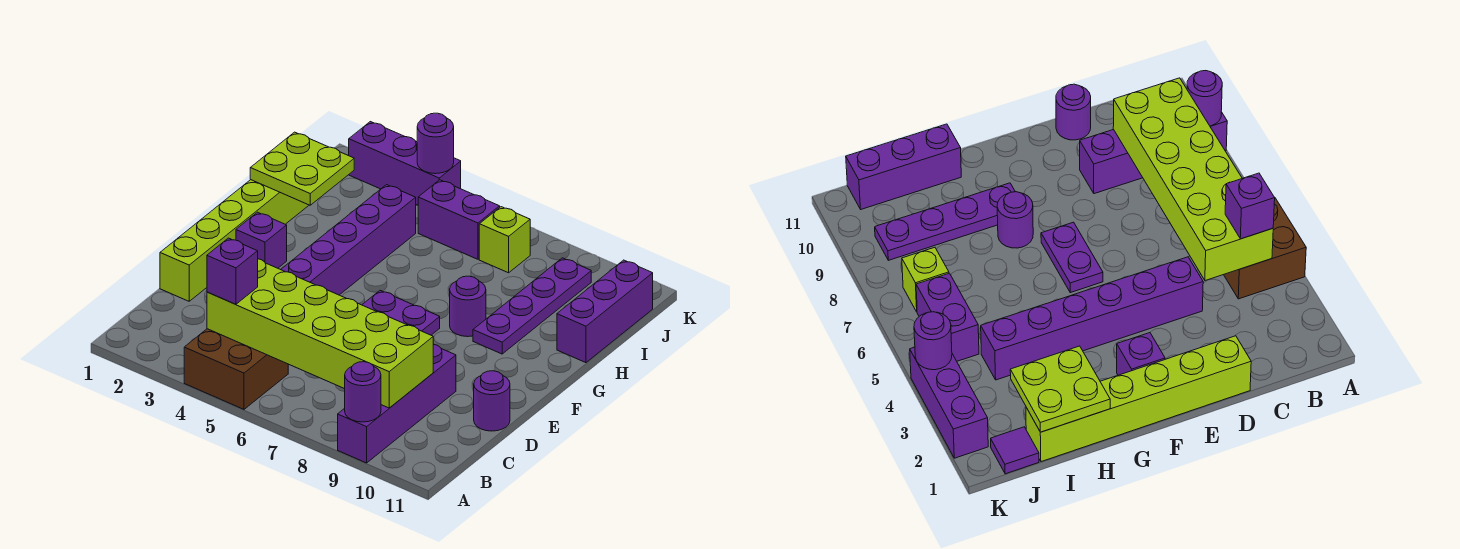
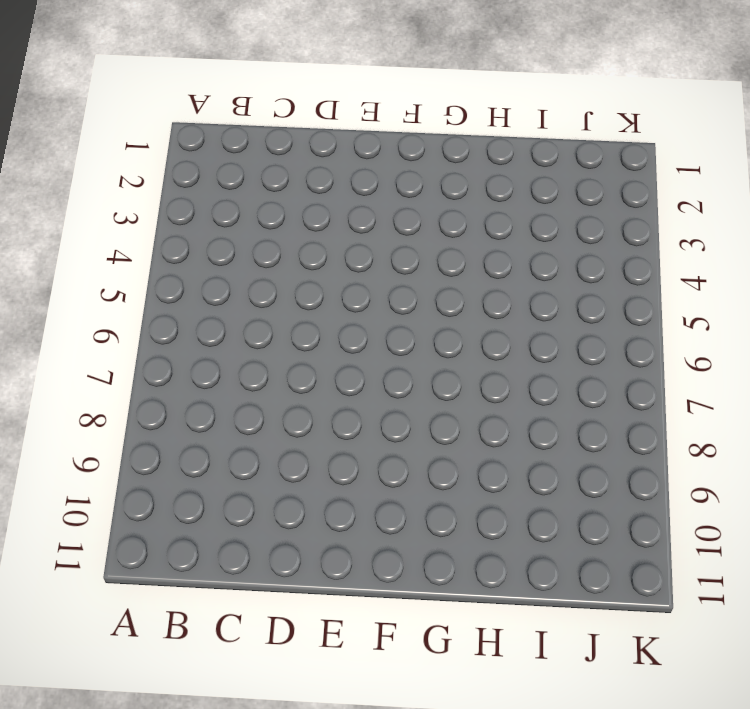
none -> brown 2x2 brick [184,329,289,409]
none -> purple 1x4 brick [338,344,456,463]
none -> lime 1x6 brick [160,180,309,301]

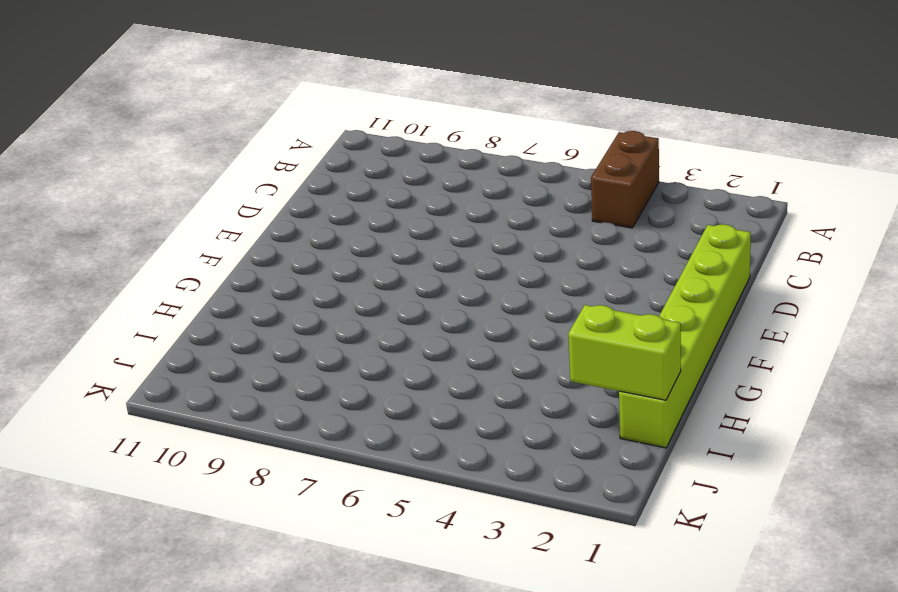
brown 1x2 brick [591,131,659,228] -> brown 2x2 brick [184,329,289,409]
lime 1x2 brick [568,305,681,400] -> lime 2x2 plate [250,132,354,205]
none -> purple 1x4 brick [338,344,456,463]
none -> purple 1x6 brick [281,185,416,295]
none -> purple 1x1 round brick [474,371,510,431]

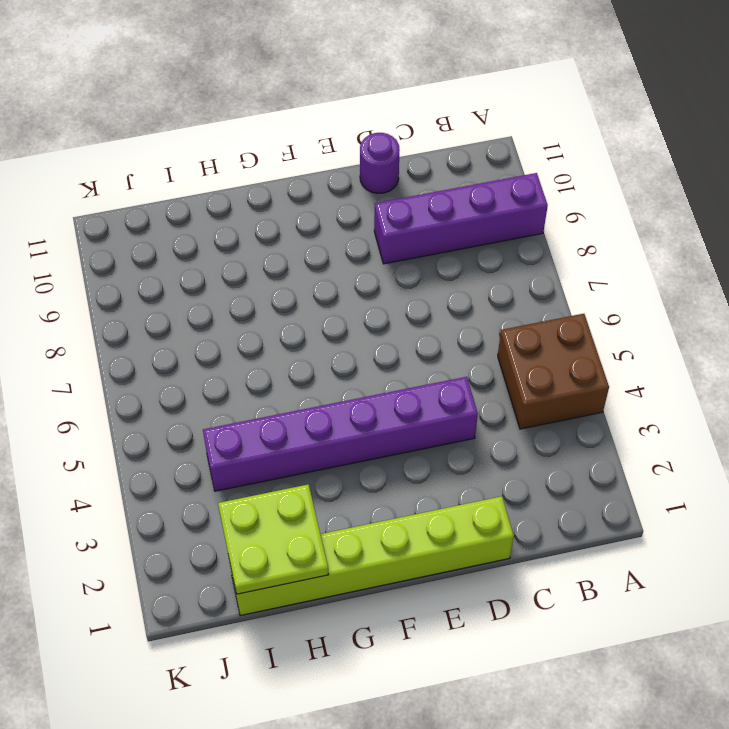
none -> purple 1x1 brick [236,212,287,268]
none -> purple 1x2 plate [362,291,440,335]
none -> purple 1x1 round brick [450,276,486,337]

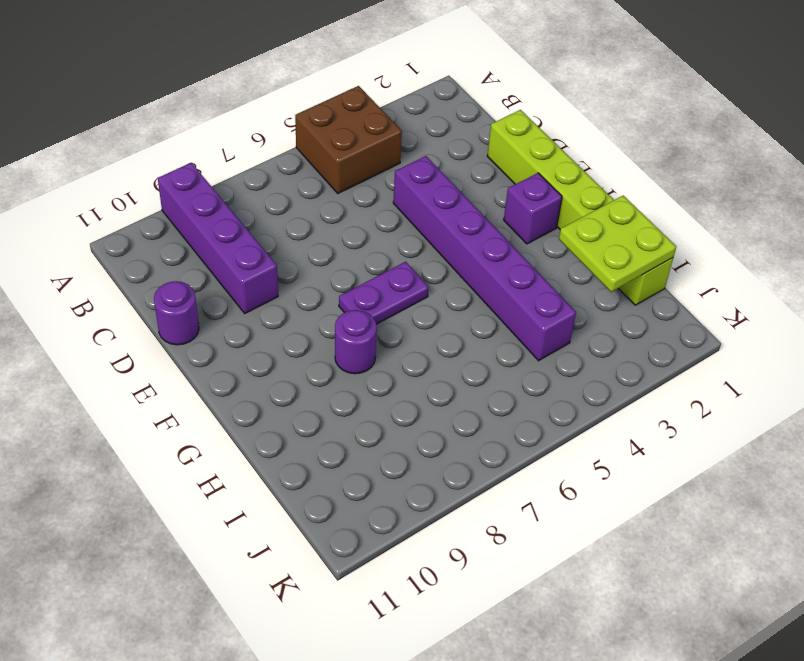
none -> purple 1x4 plate [473,258,591,354]
none -> purple 1x3 brick [557,260,653,363]
none -> purple 1x1 tile [991,427,1039,474]

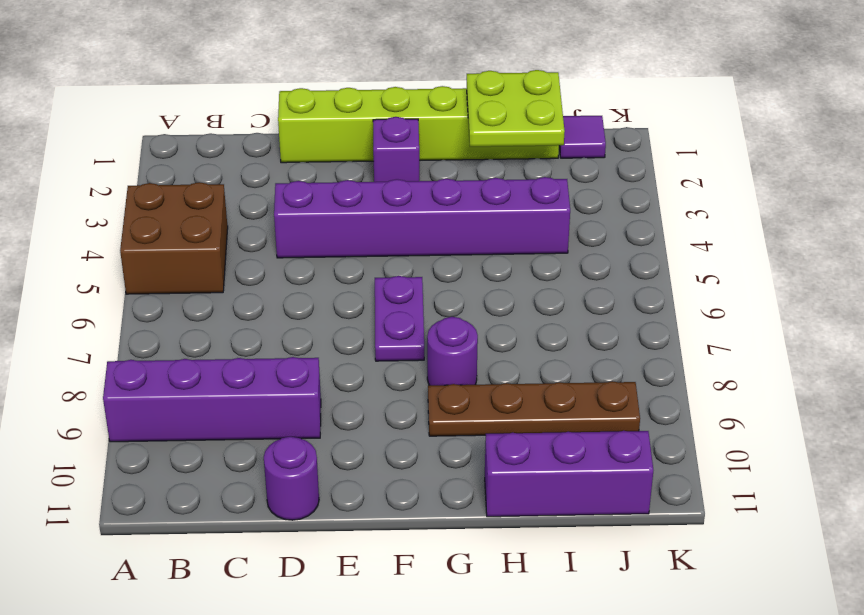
brown 1x4 plate [428,381,640,436] -> purple 1x4 plate [473,258,591,354]
none -> purple 1x2 brick [418,180,500,259]
none -> lime 1x1 brick [479,207,530,273]
none -> purple 1x3 brick [349,122,461,205]

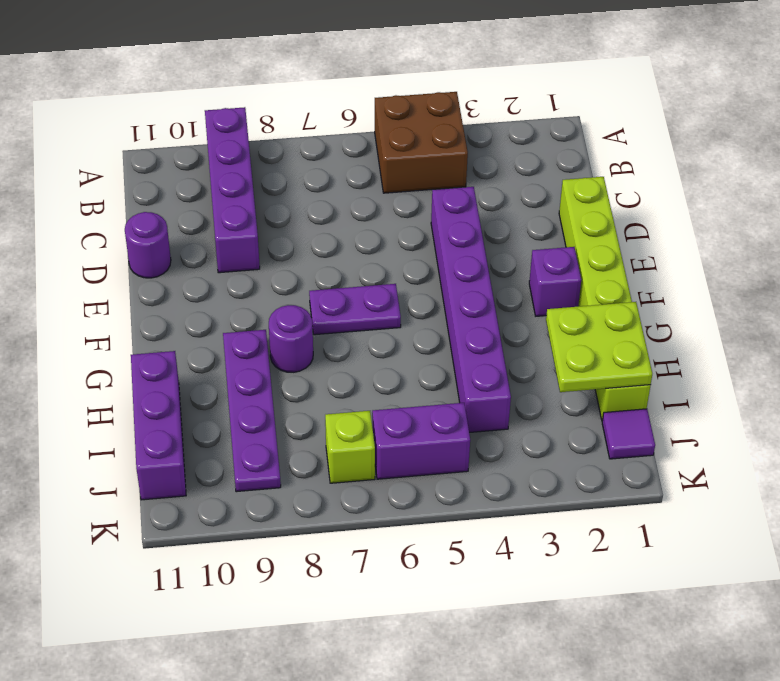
none -> purple 1x3 brick [349,122,461,205]
none -> purple 1x1 round brick [345,362,381,422]
none -> lime 2x6 brick [207,259,433,408]

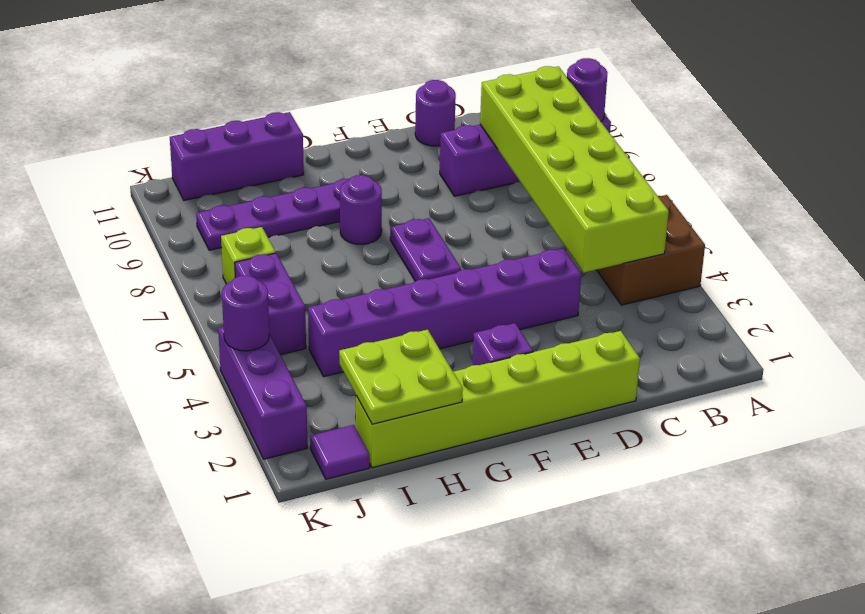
none -> purple 1x1 brick [207,238,258,304]

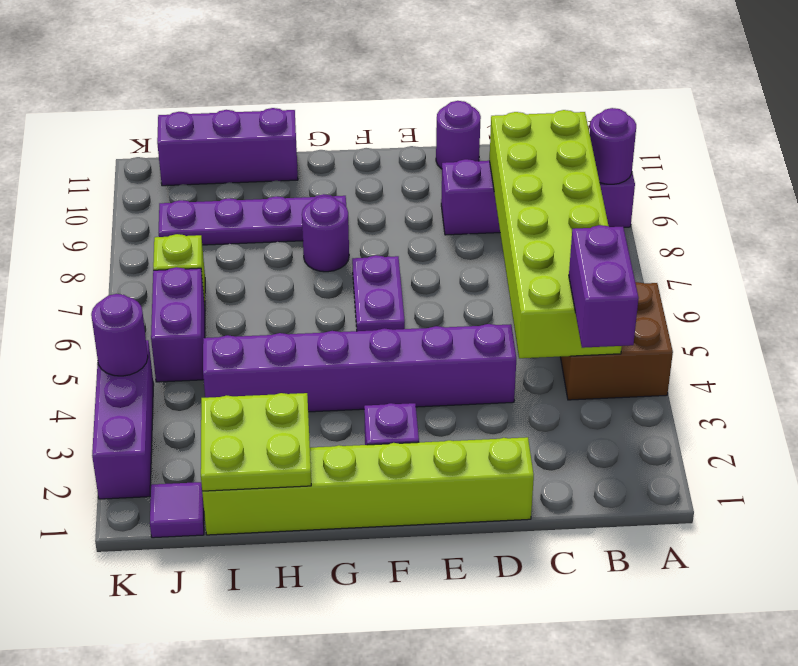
purple 1x2 brick [569,225,639,348] -> purple 1x1 brick [207,238,258,304]

